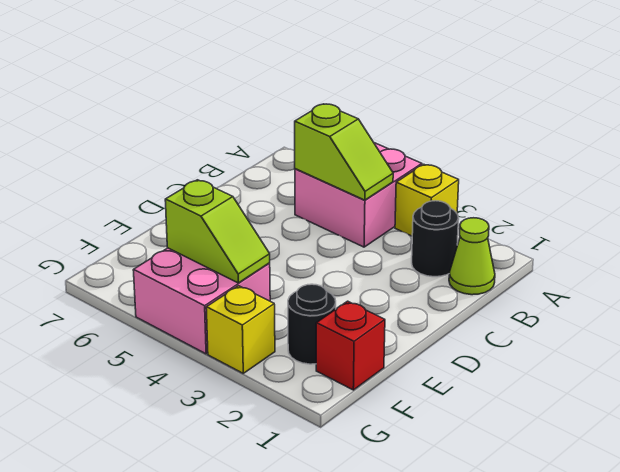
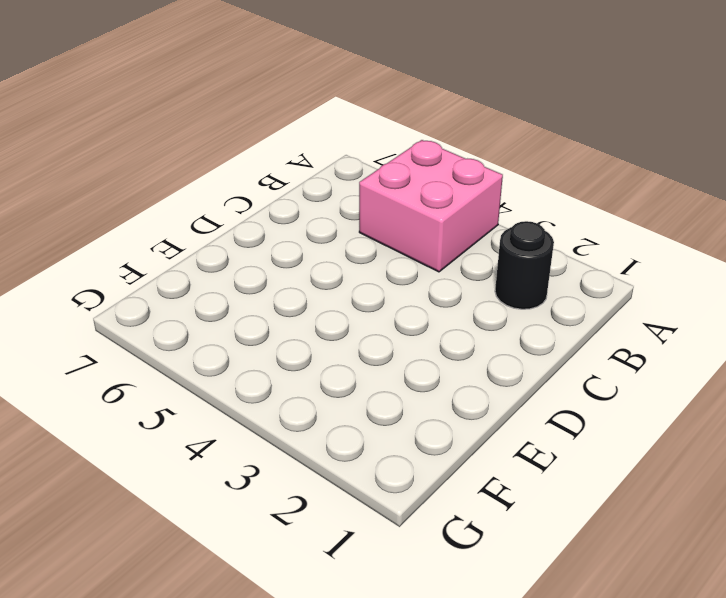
none -> yellow 1x1 brick [395,164,459,236]
none -> lime 1x1 cone [449,218,495,295]

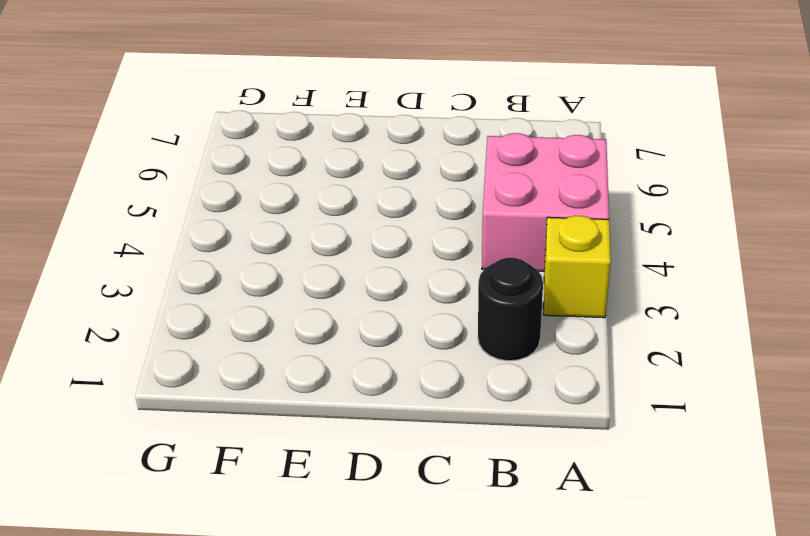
none -> lime 1x1 cone [449,218,495,295]
none -> red 1x1 brick [316,301,385,390]

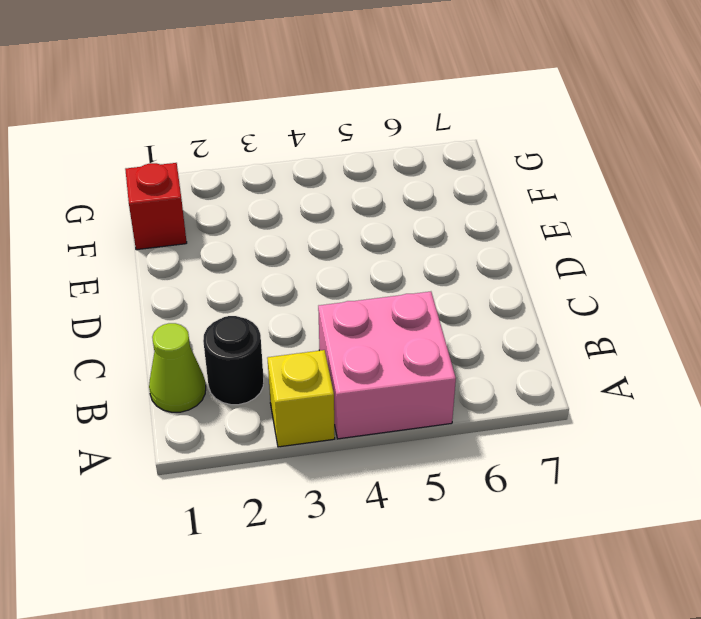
none -> black 1x1 round brick [288,284,336,364]
none -> pink 2x2 brick [133,248,270,354]

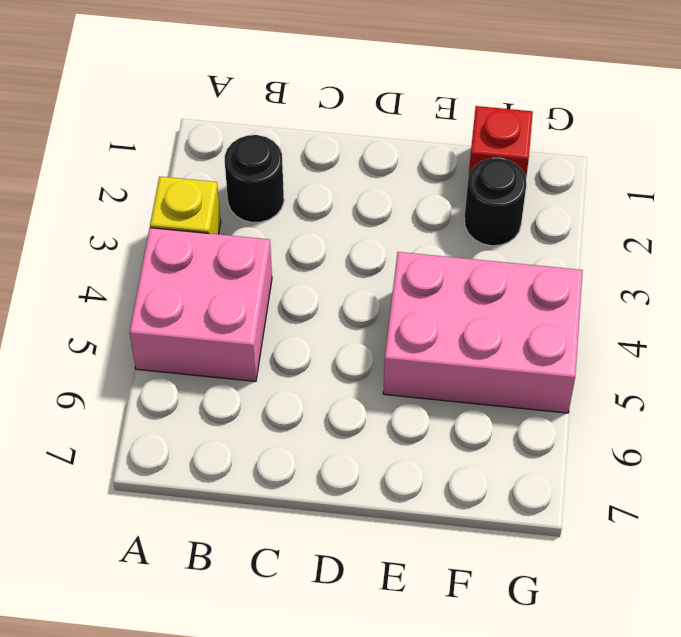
pink 2x3 brick [383,252,583,413] -> pink 2x2 brick [133,248,270,354]
none -> lime 1x1 cone [449,218,495,295]
none -> yellow 1x1 brick [206,286,275,373]

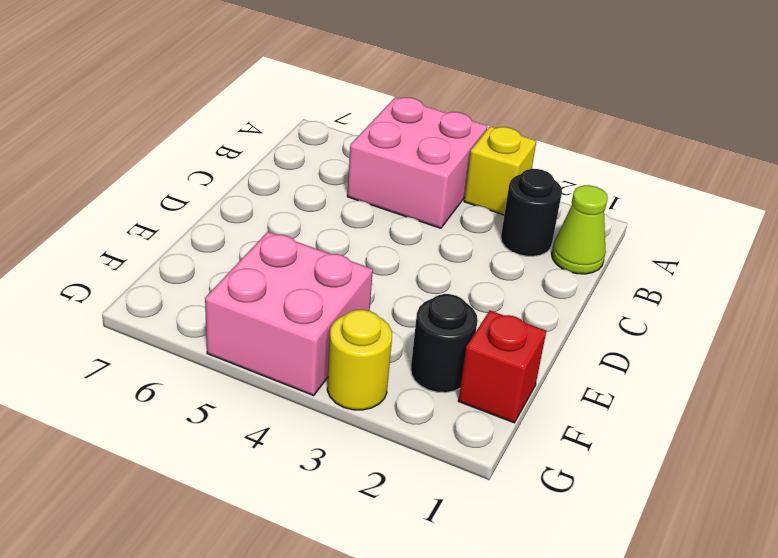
yellow 1x1 round brick [327,310,392,410] -> yellow 1x1 brick [206,286,275,373]
none -> lime 1x2 slope [295,104,393,200]
none -> lime 1x2 slope [165,180,270,283]

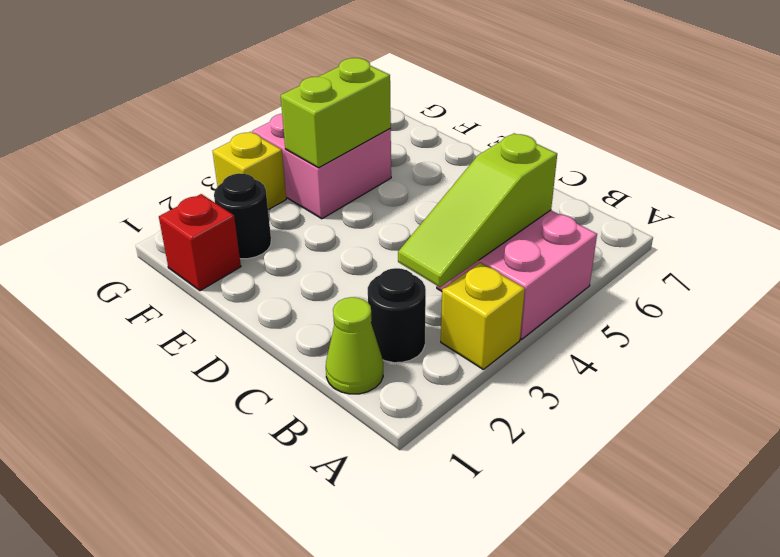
lime 1x3 slope [398,133,557,287] -> lime 1x2 slope [295,104,393,200]
lime 1x2 brick [281,58,391,168] -> lime 1x2 slope [165,180,270,283]

